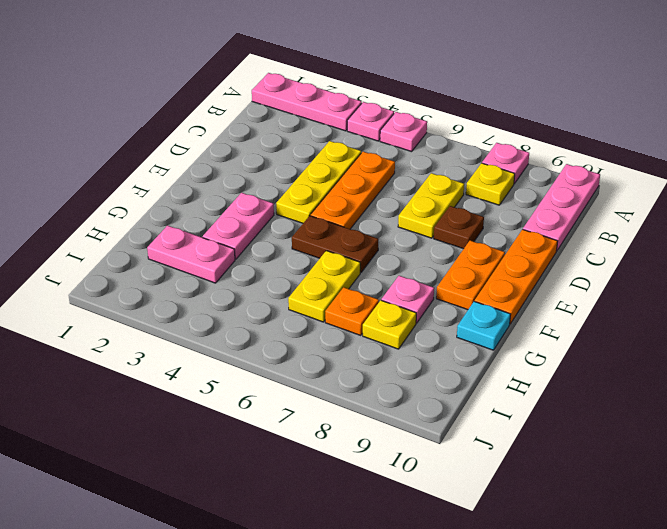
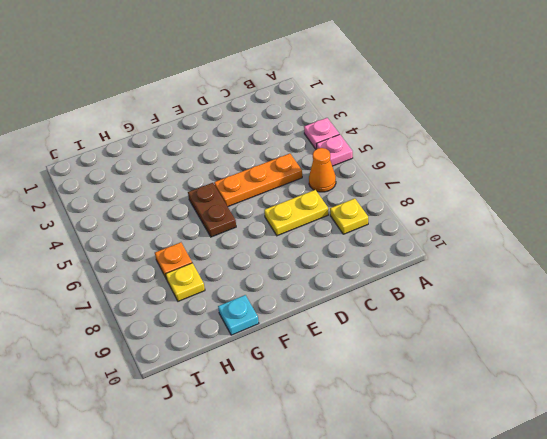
orange 1x1 cone [309,148,336,192] -> none
none -> pink 1x3 plate [252,73,362,131]
none -> pink 1x1 plate [482,143,529,184]
none -> pink 1x3 plate [523,164,600,251]

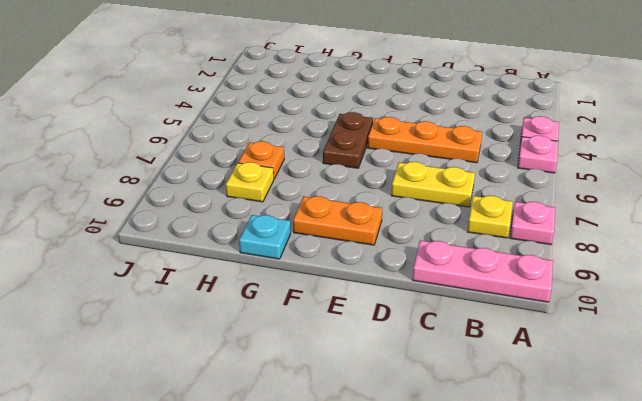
none -> pink 1x3 plate [252,73,362,131]
none -> yellow 1x3 plate [276,141,361,223]
none -> brown 1x1 plate [434,206,484,249]

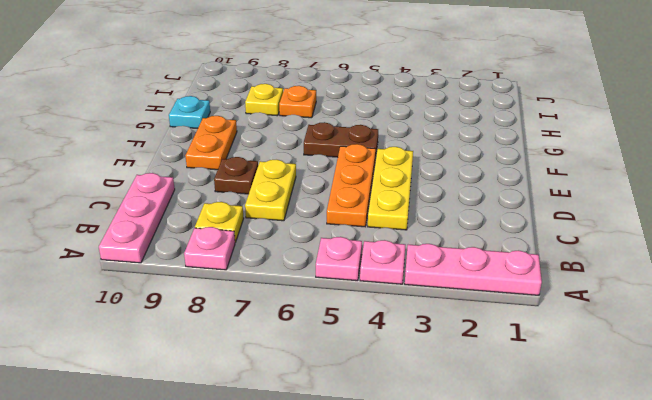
none -> orange 1x3 plate [475,229,558,324]
none -> pink 1x2 plate [203,193,274,259]
none -> yellow 1x2 plate [288,251,360,322]

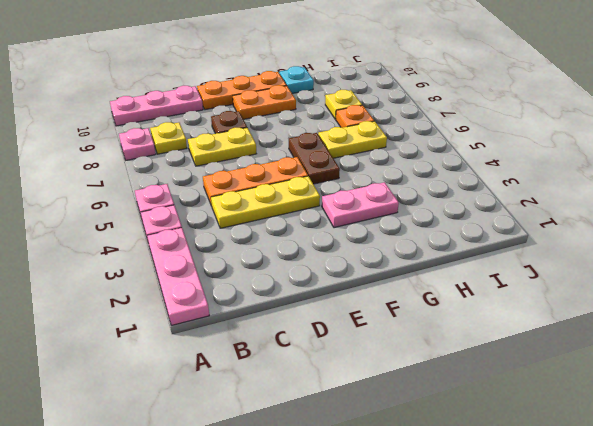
none -> pink 1x1 plate [381,276,434,323]
none -> pink 1x2 plate [147,225,235,283]

